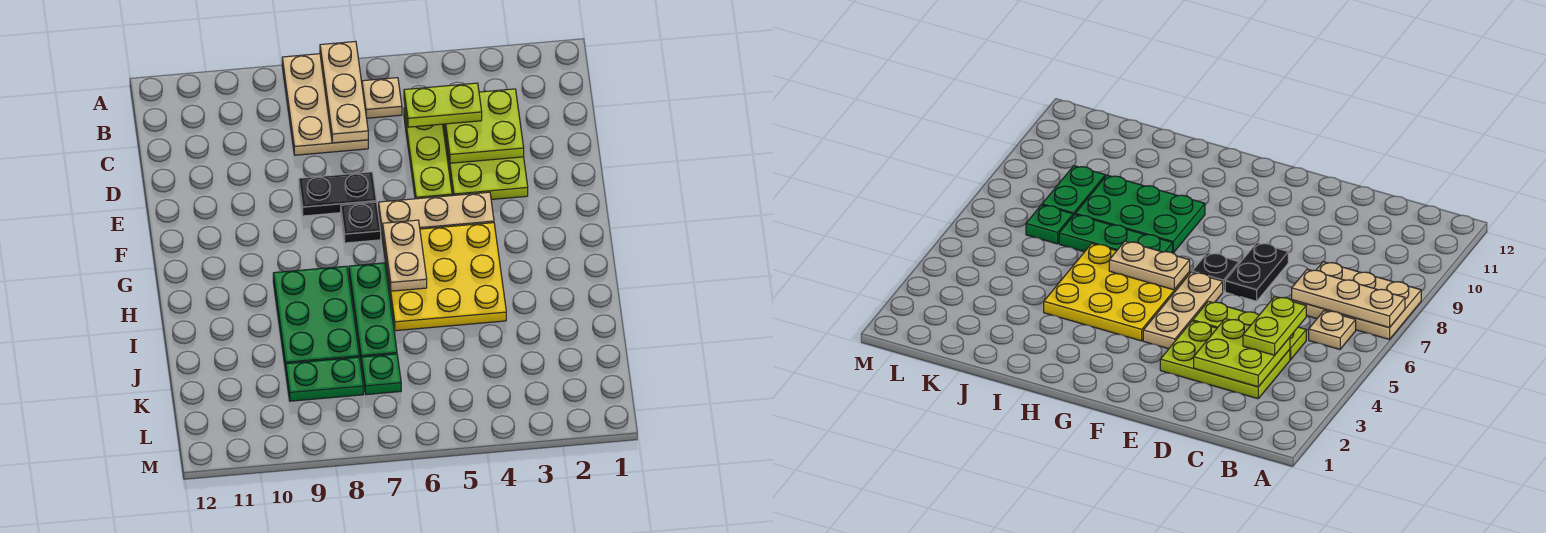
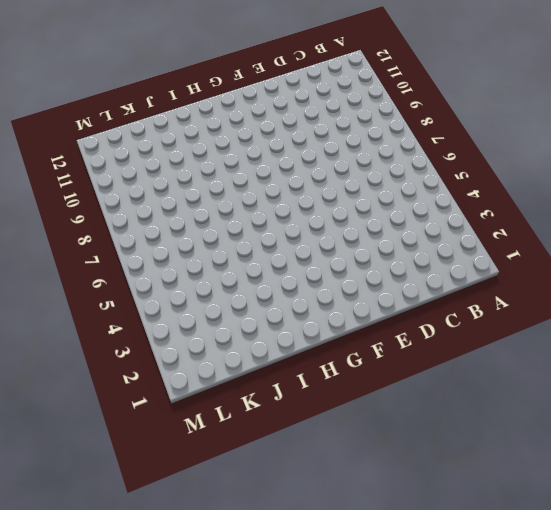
none -> tan 2x3 plate [282,54,368,155]
none -> tan 1x1 plate [362,78,402,118]
none -> lime 2x3 plate [443,124,528,199]

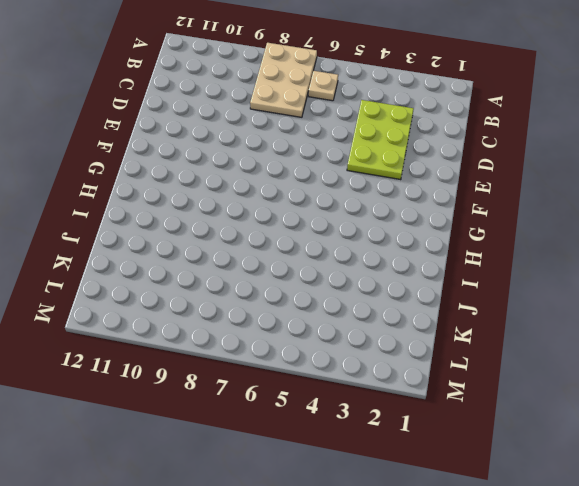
none -> lime 1x3 plate [404,108,452,199]
none -> black 1x2 plate [299,172,377,216]
none -> tan 1x3 plate [379,192,494,239]

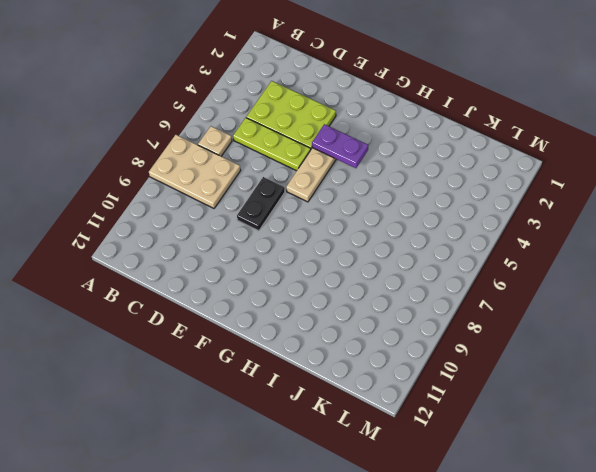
purple 1x2 plate [312,124,368,168] -> none
none -> black 1x1 plate [341,202,381,243]
none -> yellow 3x3 plate [383,223,506,331]
none -> green 1x3 plate [349,263,397,360]

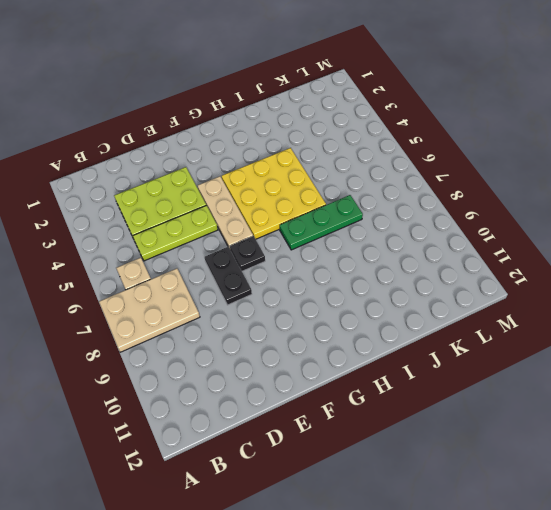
none -> green 2x3 plate [273,266,359,371]
none -> green 1x1 plate [361,354,401,395]
none -> green 1x2 plate [286,357,363,401]

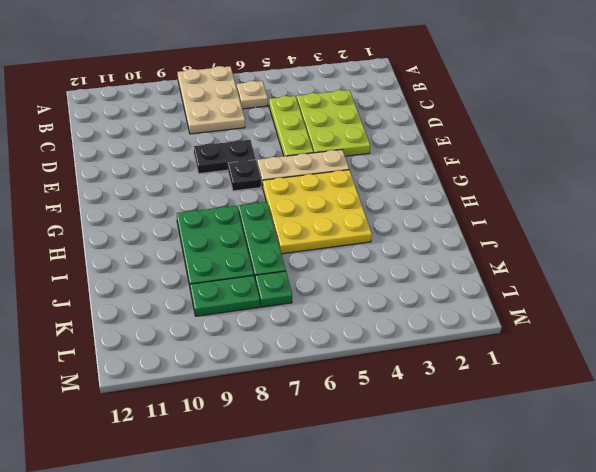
none -> tan 1x3 plate [320,41,368,143]
none -> lime 2x2 plate [445,89,524,163]
none -> tan 1x2 plate [383,220,427,291]

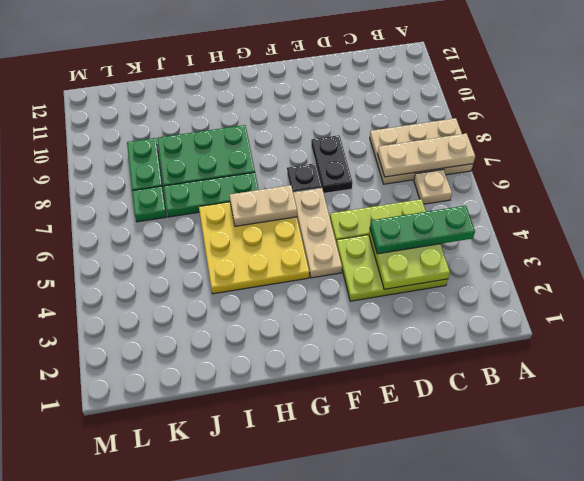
green 1x3 plate [370,206,475,254] -> lime 1x2 plate [404,83,482,127]

